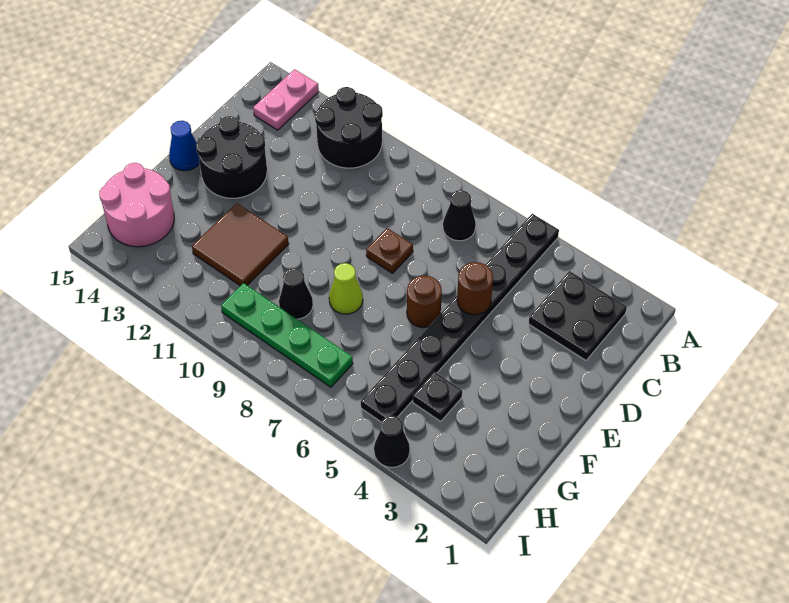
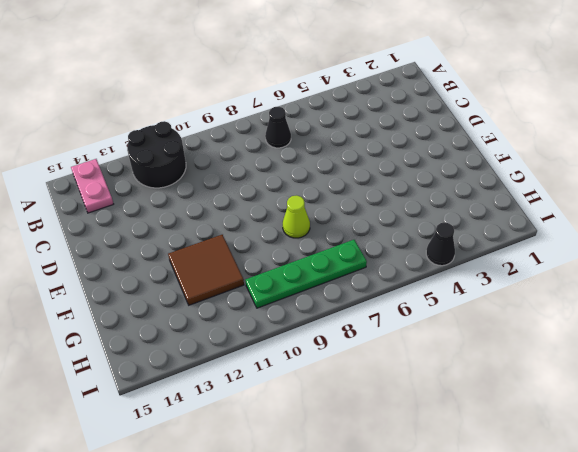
none -> black 1x8 plate [361,214,559,422]
none -> black 2x2 plate [528,271,627,360]
none -> brown 1x1 plate [366,228,413,273]

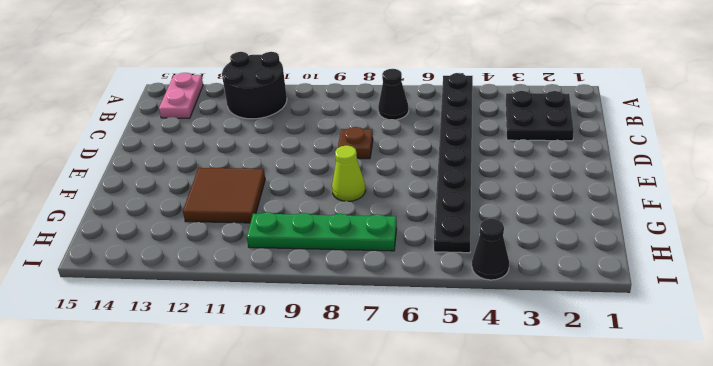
none -> black 2x2 round brick [196,116,267,198]
none -> brown 1x1 round brick [407,276,442,328]
none -> blue 1x1 cone [169,121,200,171]

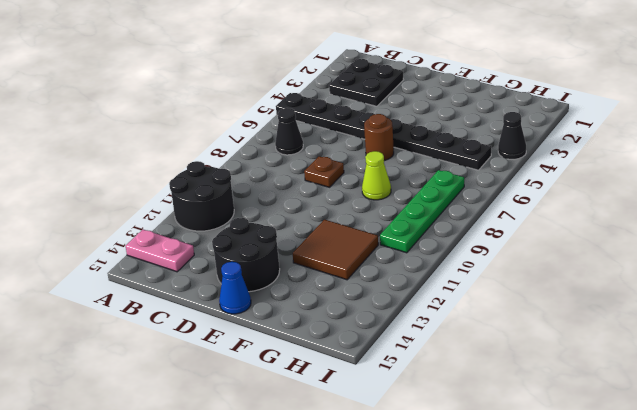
none -> black 1x1 plate [413,372,462,421]
none -> black 1x1 cone [279,268,313,319]
none -> pink 2x2 round brick [99,163,174,247]

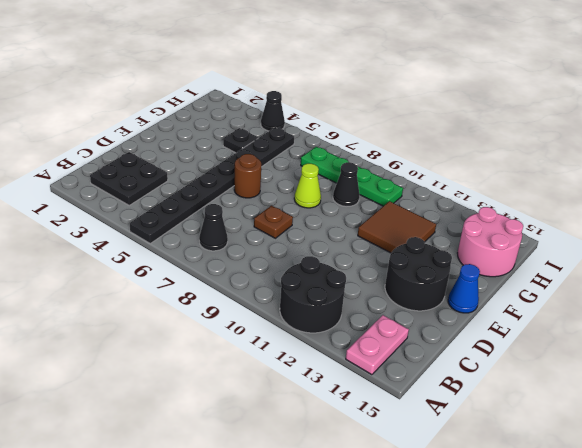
none -> brown 1x1 round brick [457,262,493,315]

